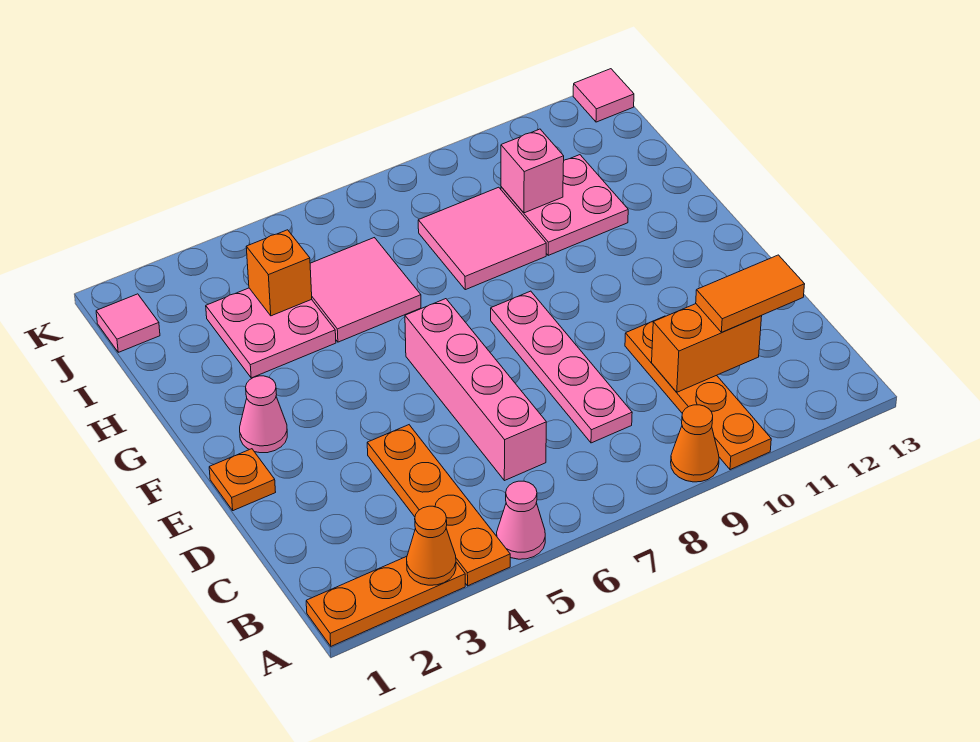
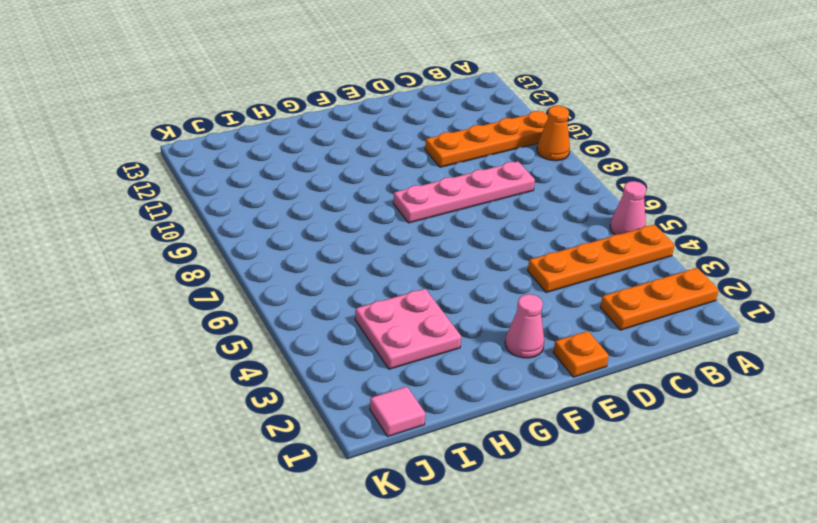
orange 1x3 plate [600,268,718,330] -> orange 1x3 plate turned to [306,556,465,646]
none -> pink 1x4 brick [405,299,546,481]
none -> pink 2x2 tile [310,238,421,342]
none -> pink 2x2 tile [418,187,546,290]

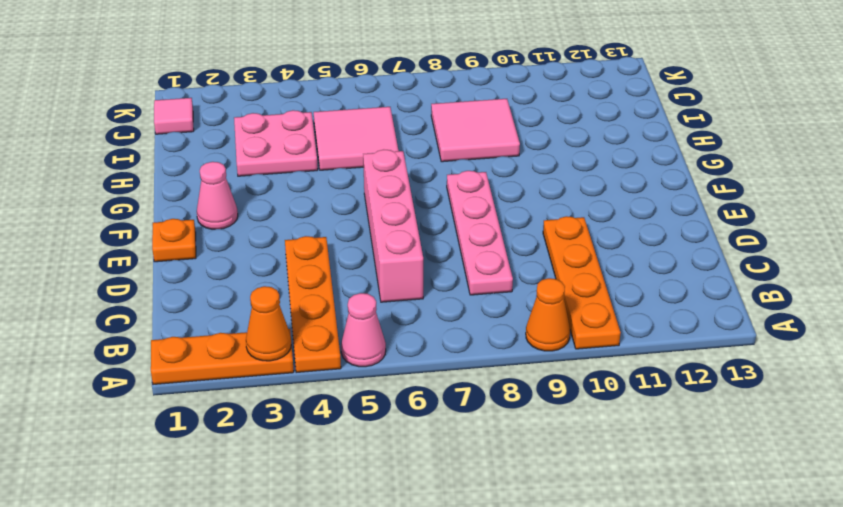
none -> pink 2x2 plate [501,155,628,255]
none -> pink 1x1 tile [573,69,634,122]
none -> orange 1x2 brick [652,304,762,392]

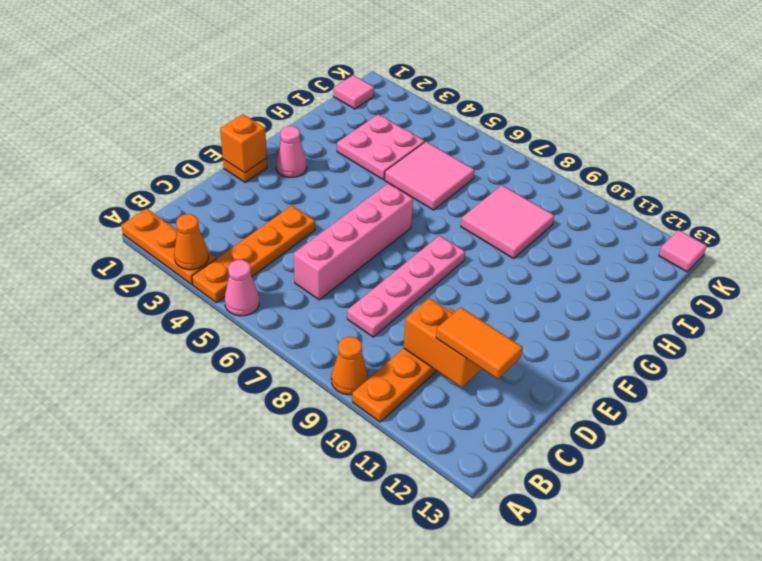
orange 1x1 brick [220,114,267,173] -> orange 1x1 brick moved to [246,230,312,316]
none -> pink 2x2 plate [501,155,628,255]
none -> pink 1x1 brick [501,129,564,213]

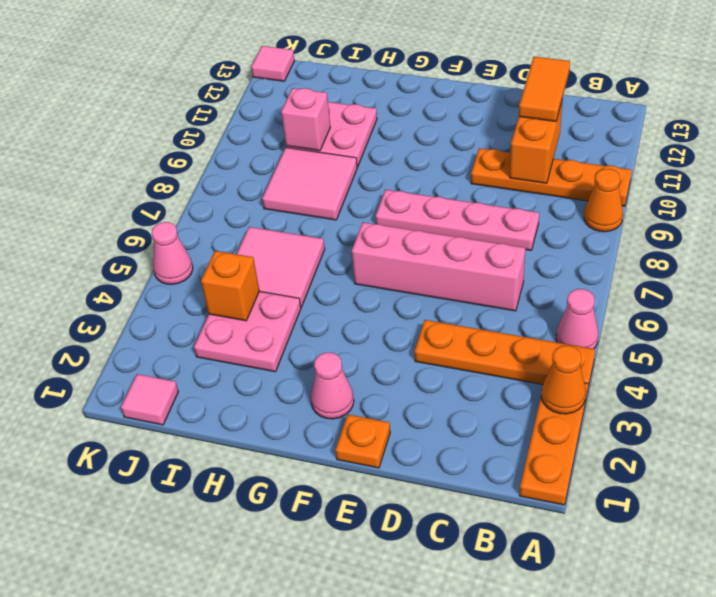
pink 1x1 cone [152,222,193,284] -> none

